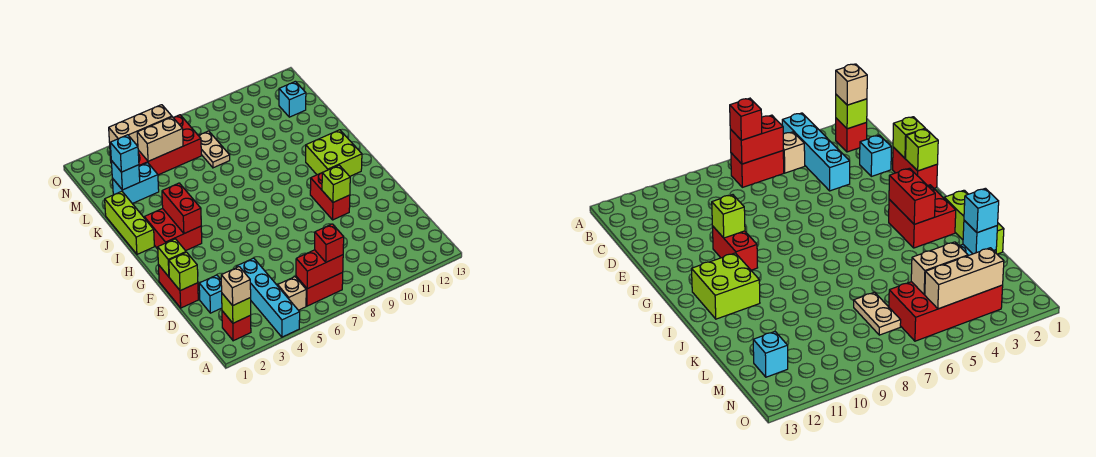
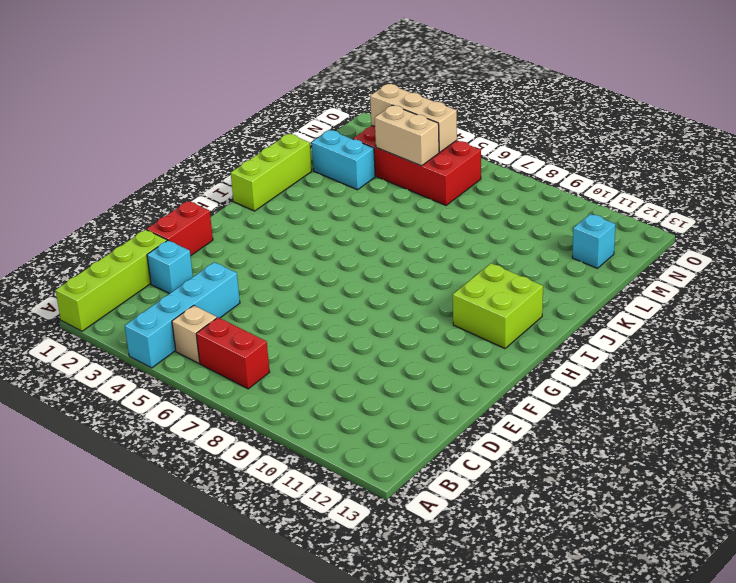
lime 1x4 brick [55,230,167,331] -> none
none -> red 1x1 brick [222,311,251,341]
none -> red 1x2 brick [310,173,350,220]
none -> red 2x2 brick [144,208,202,251]

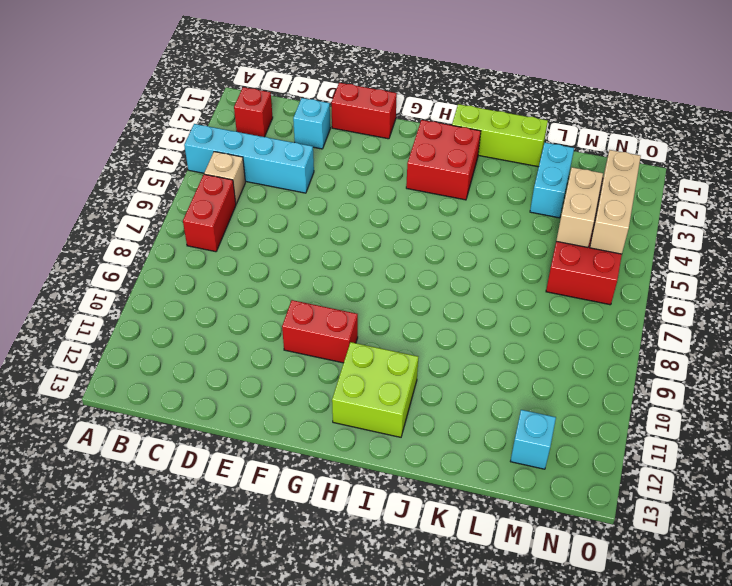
none -> tan 1x2 plate [198,131,230,168]
none -> lime 1x1 brick [222,294,251,323]
none -> red 1x2 brick [296,250,343,289]

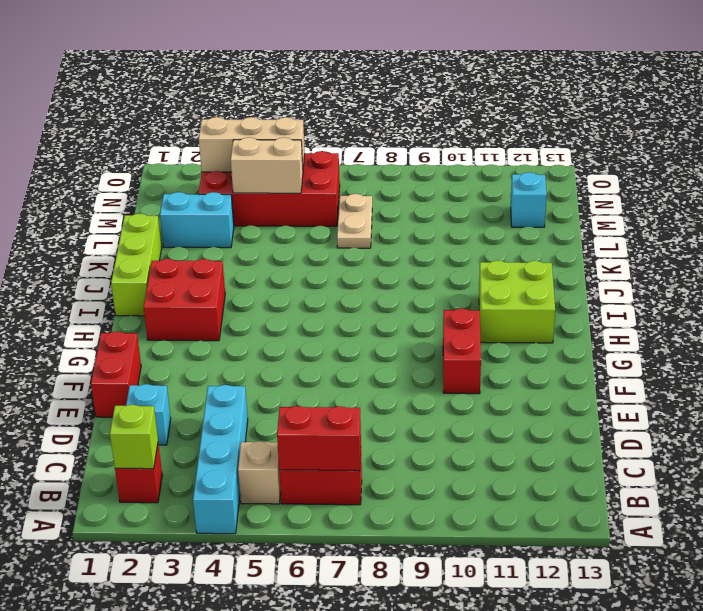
none -> lime 1x1 brick [169,252,198,291]
none -> lime 1x1 brick [158,239,186,277]
none -> lime 1x1 brick [322,165,350,202]

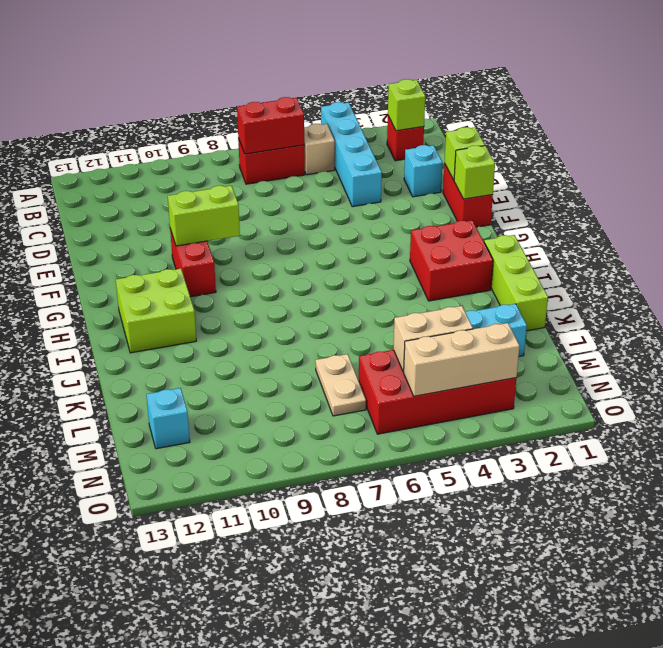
lime 1x2 brick [168,186,240,246] -> lime 1x1 brick [322,165,350,202]
none -> red 1x2 brick [162,183,201,233]
none -> cyan 1x1 brick [111,160,140,190]
none -> tan 1x1 brick [221,267,251,305]

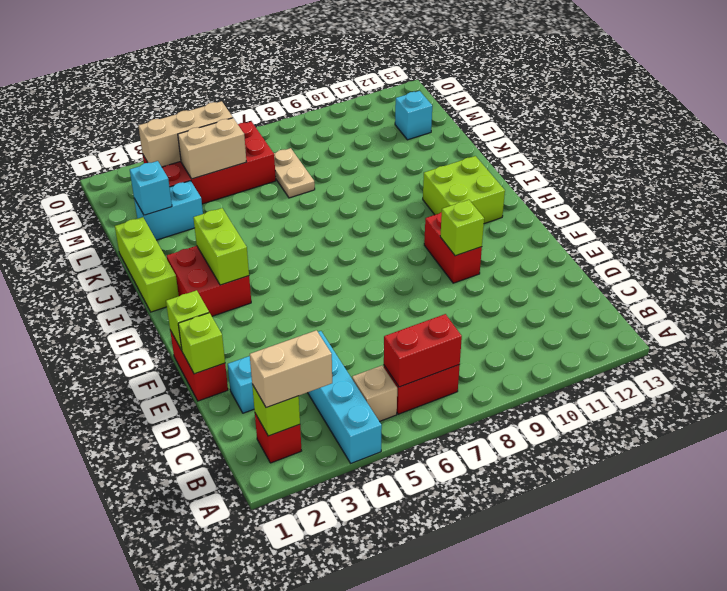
tan 1x2 brick [250,330,332,408] -> tan 1x1 brick [221,267,251,305]
lime 1x2 brick [193,208,249,285] -> red 1x2 brick [162,183,201,233]
none -> red 1x1 brick [315,224,344,262]
none -> cyan 1x1 brick [110,135,139,172]

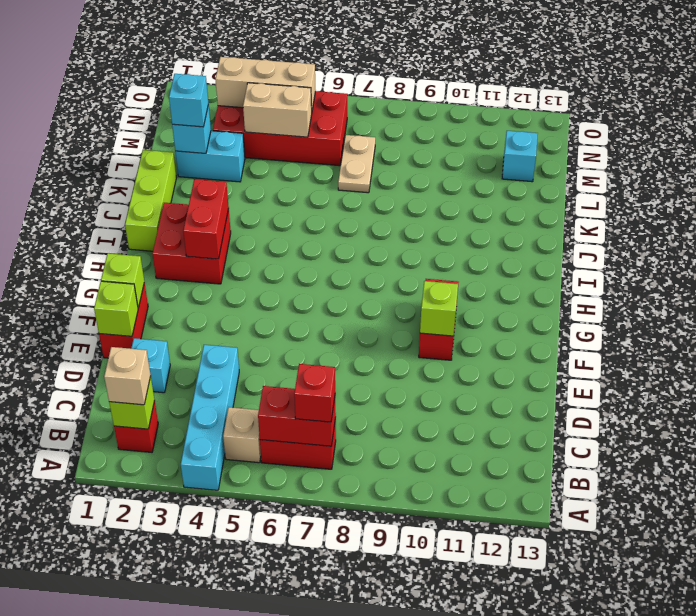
none -> lime 2x2 brick [306,130,362,176]

